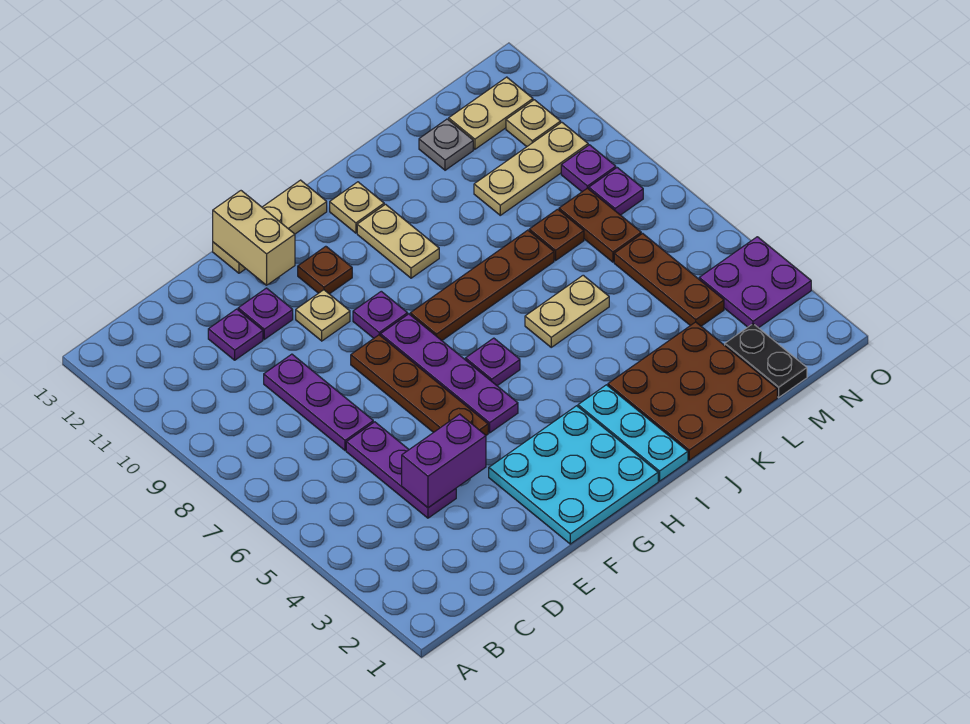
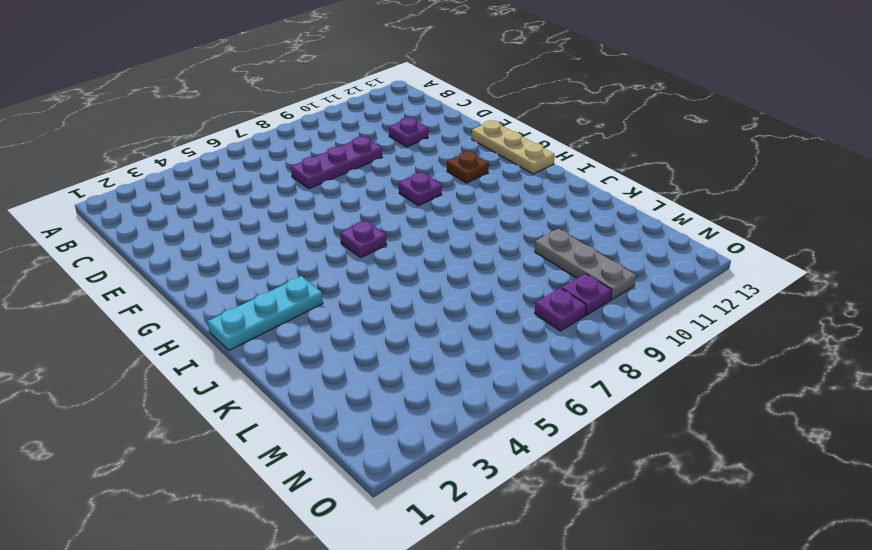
grey 1x3 plate [535,229,636,300] -> tan 1x3 plate [474,122,588,215]
none -> purple 1x3 plate [346,422,456,518]
none -> purple 1x1 plate [238,288,293,339]
none -> cyan 3x3 plate [489,406,658,544]
none -> brown 1x4 plate [351,335,488,435]

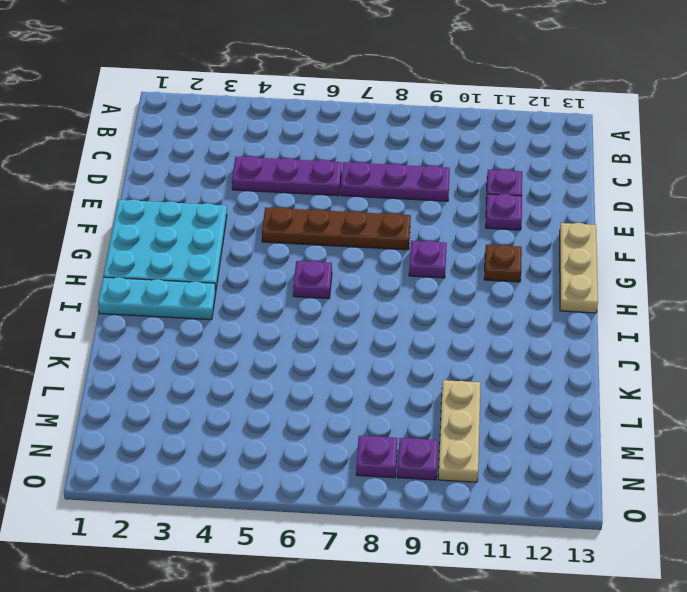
none -> tan 1x1 plate [296,290,350,341]
none -> purple 1x4 plate [381,314,518,433]
none -> brown 1x4 plate [410,230,554,340]
none -> tan 1x2 plate [357,204,439,278]

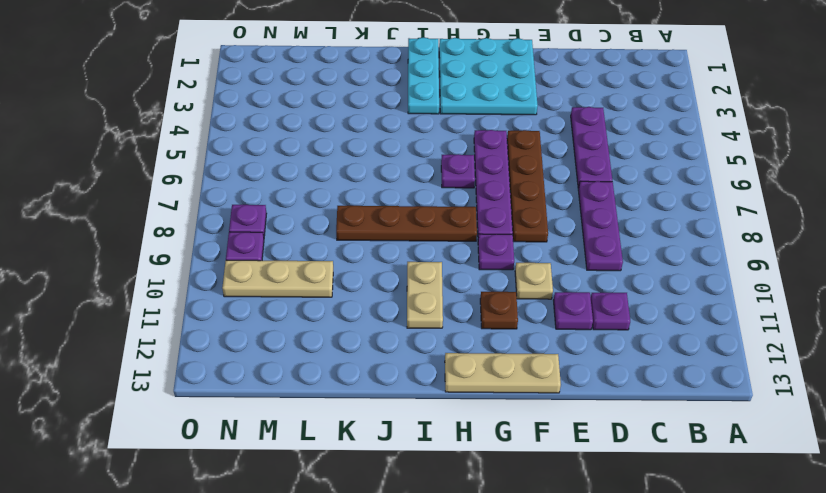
none -> tan 1x1 plate [330,182,384,233]
none -> brown 3x3 plate [608,322,777,460]
none -> tan 1x2 plate [525,275,609,347]
none -> brown 1x1 plate [529,209,584,260]

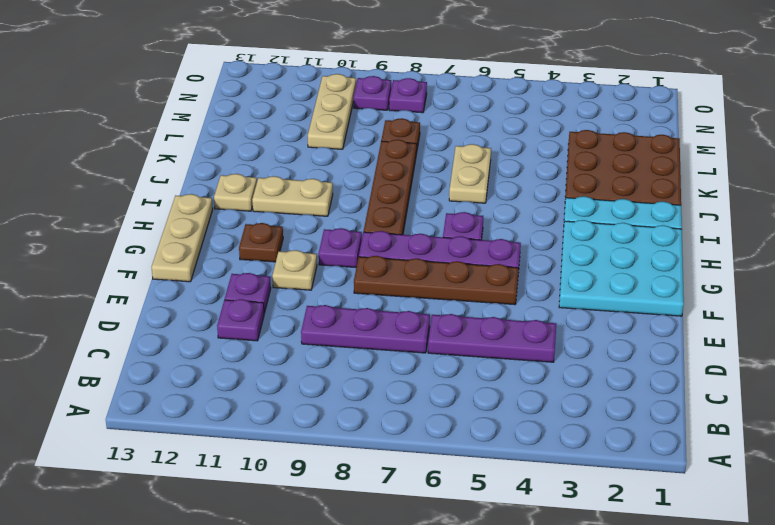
none -> grey 1x1 plate [419,119,473,170]
none -> black 1x2 plate [725,324,807,397]
none -> brown 1x3 plate [614,233,724,326]
none -> brown 1x2 plate [559,188,641,262]

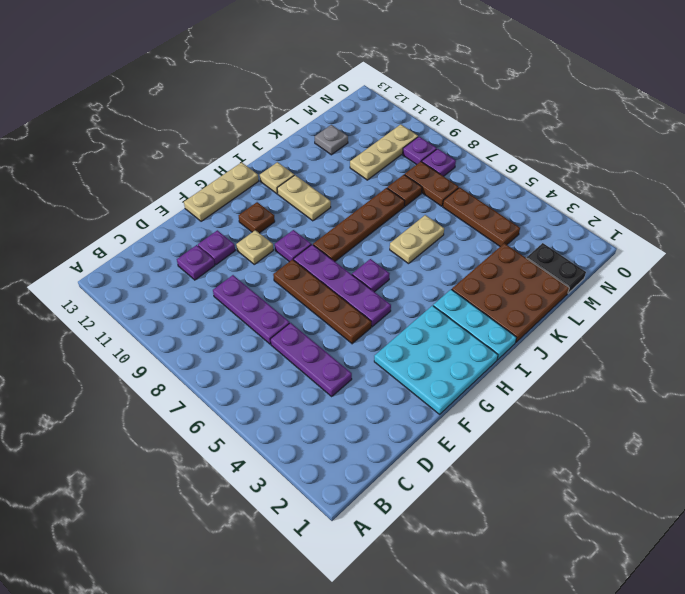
none -> tan 1x2 plate [449,77,533,149]
none -> purple 2x2 plate [699,237,811,328]
none -> tan 1x1 plate [506,100,561,147]
none -> purple 1x2 brick [402,414,486,508]

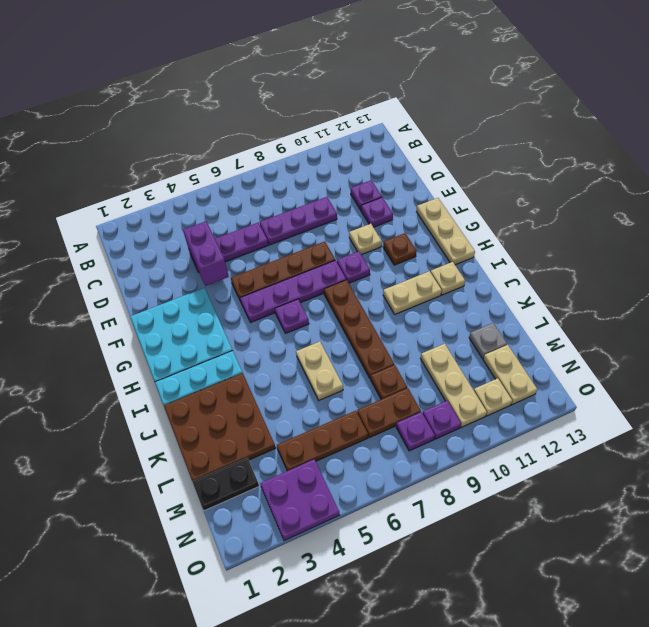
none -> tan 1x2 brick [213,191,295,285]

